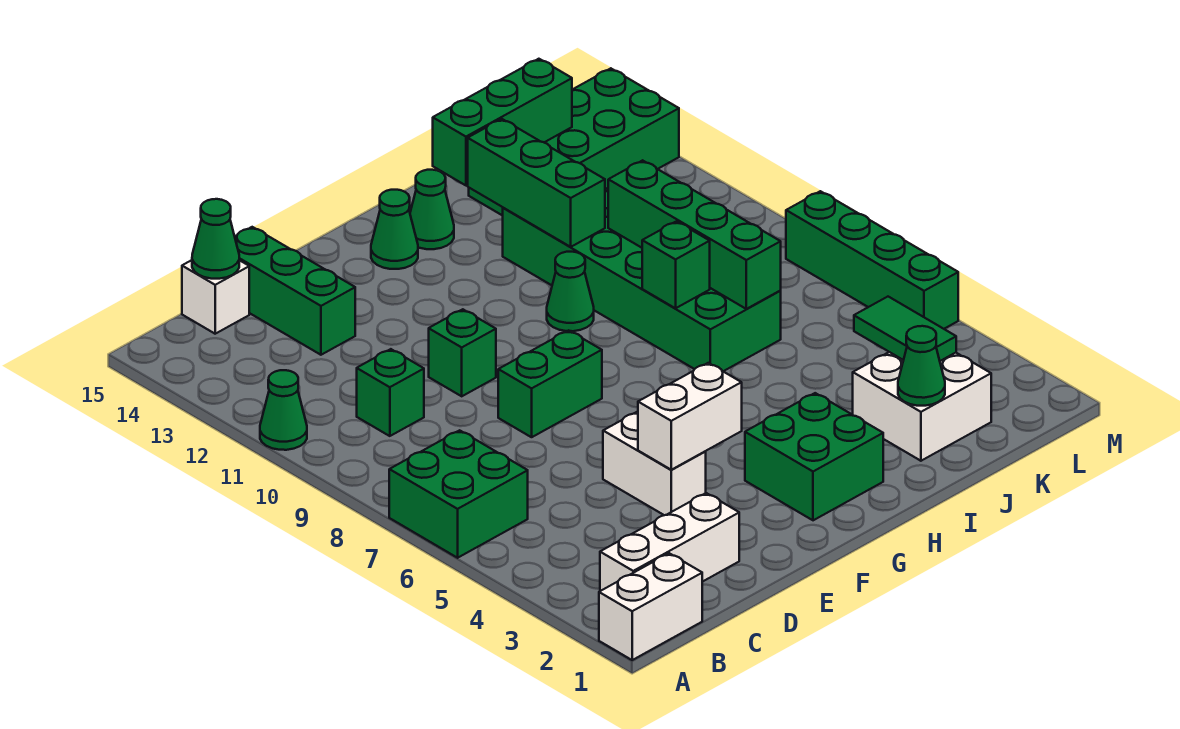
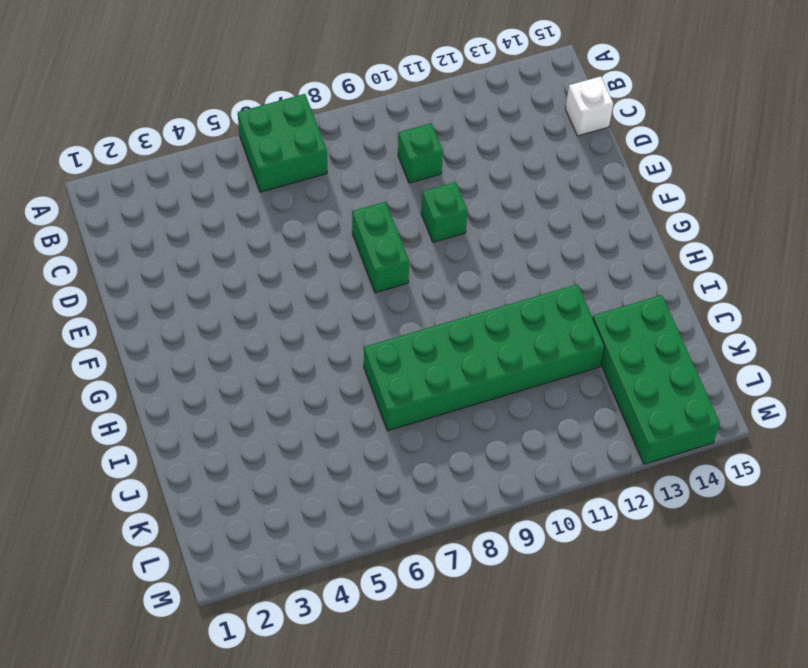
none -> white 1x2 brick [599,553,702,660]
none -> green 1x1 cone [260,370,307,450]
none -> white 1x3 brick [600,493,739,591]

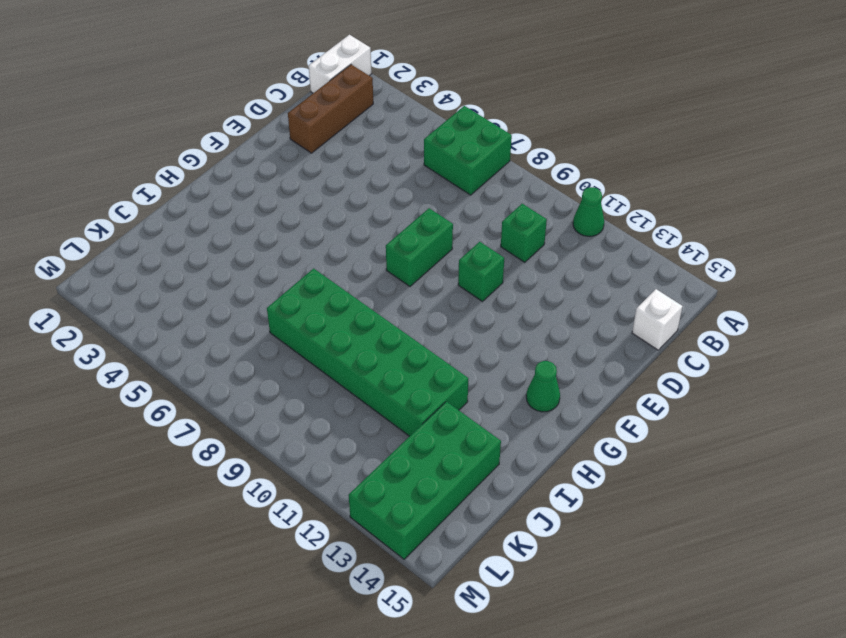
brown 1x3 brick [288,65,373,153] -> white 1x3 brick [600,493,739,591]
none -> green 1x3 brick [235,227,355,355]
none -> white 1x2 brick [603,412,706,515]
none -> green 2x2 brick [745,393,883,520]

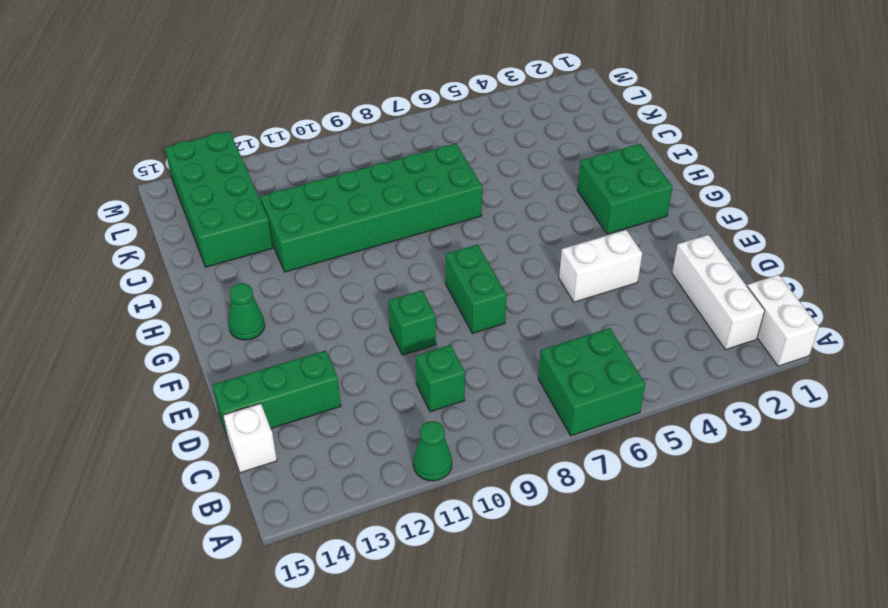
none -> green 1x1 cone [547,252,594,331]
none -> green 1x1 cone [410,170,454,249]
none -> white 2x2 brick [853,352,991,461]

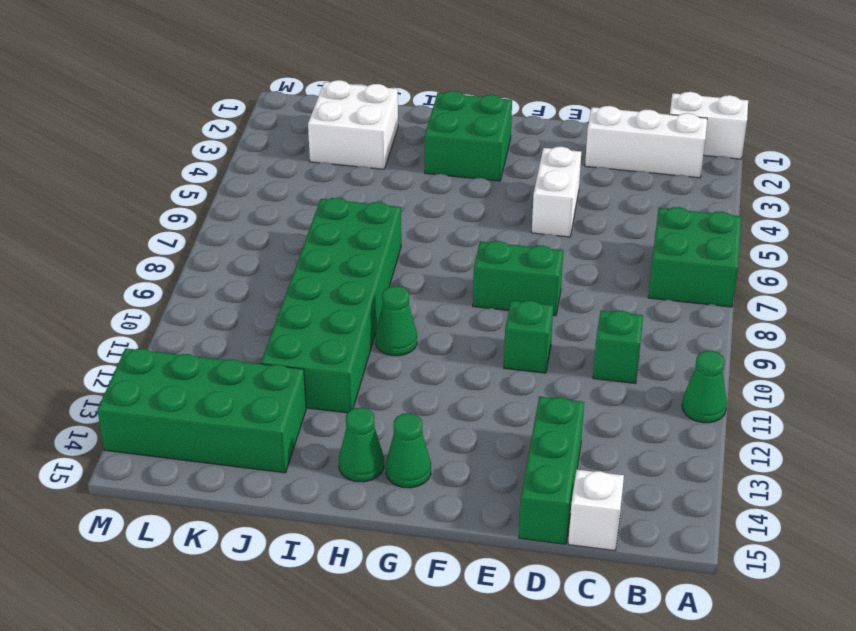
none -> green 1x4 brick [786,191,958,329]
none -> green 1x1 cone [192,199,239,279]
none -> white 1x2 brick [638,363,742,470]

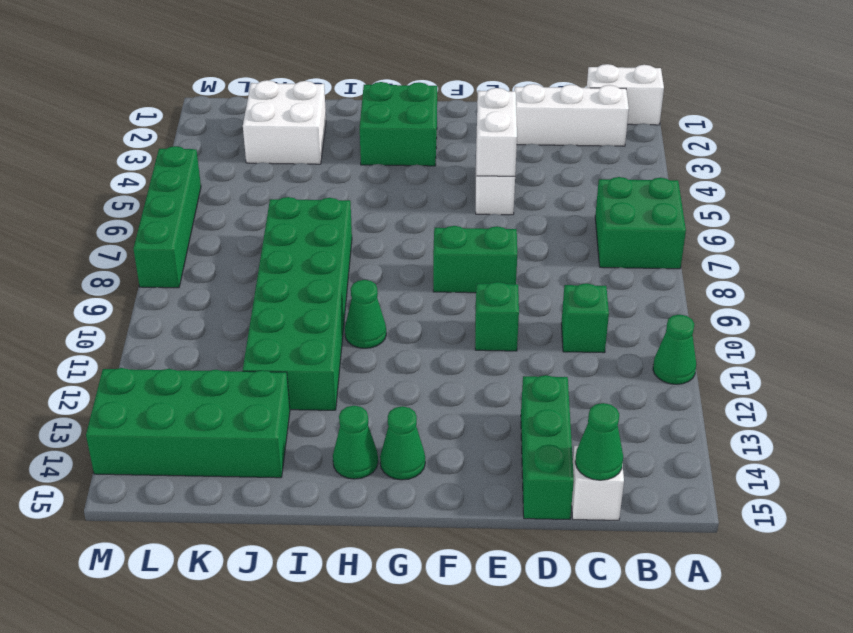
white 1x2 brick [477,88,517,176] -> white 1x2 brick turned to [638,363,742,470]
none -> green 1x1 brick [642,221,710,308]
none -> green 1x3 brick [468,119,605,247]
none -> green 1x3 brick [433,59,572,185]

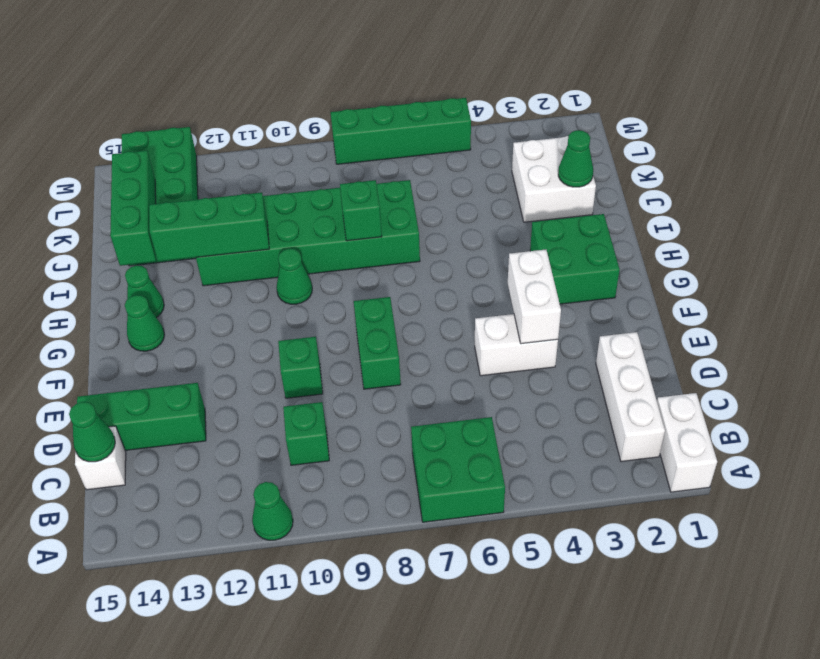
none -> green 1x4 brick [608,160,781,309]
none -> green 1x2 tile [854,297,956,361]

